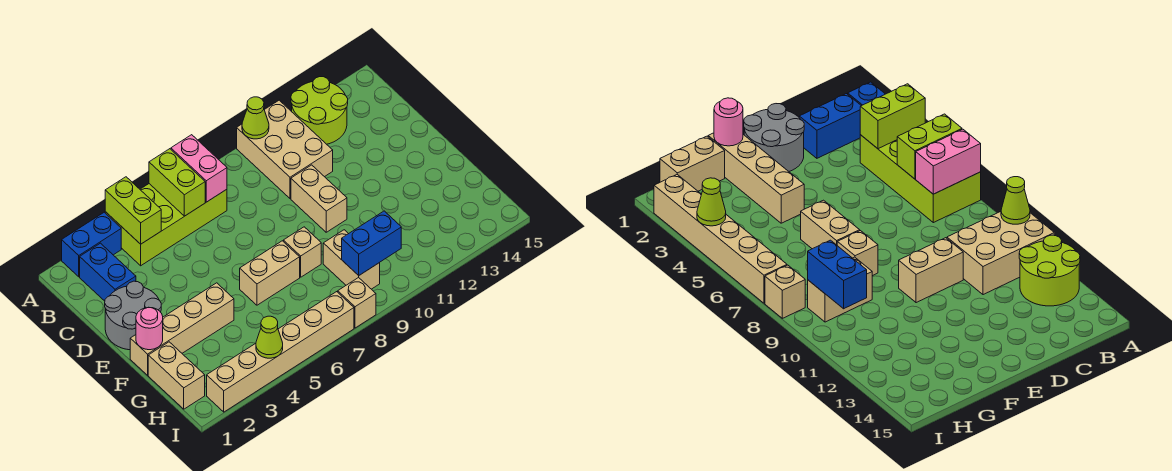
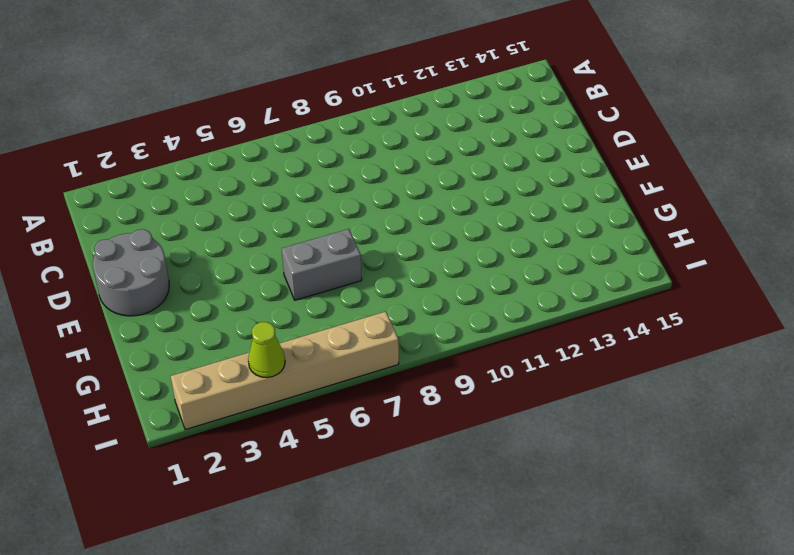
grey 1x2 brick [282,229,362,300] -> tan 1x2 brick [240,241,300,305]
none -> blue 1x2 brick [62,212,121,277]
none -> lime 2x4 brick [105,184,227,266]
none -> tan 2x3 brick [237,100,333,199]

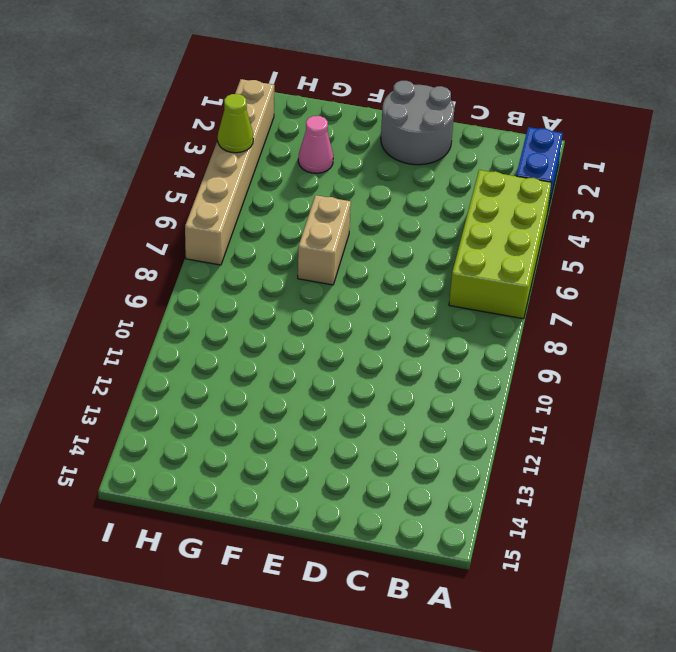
pink 1x1 cone [298,116,333,173] -> none
none -> tan 2x3 brick [237,100,333,199]
none -> lime 2x2 round brick [291,77,348,144]
none -> blue 1x2 brick [80,243,136,301]

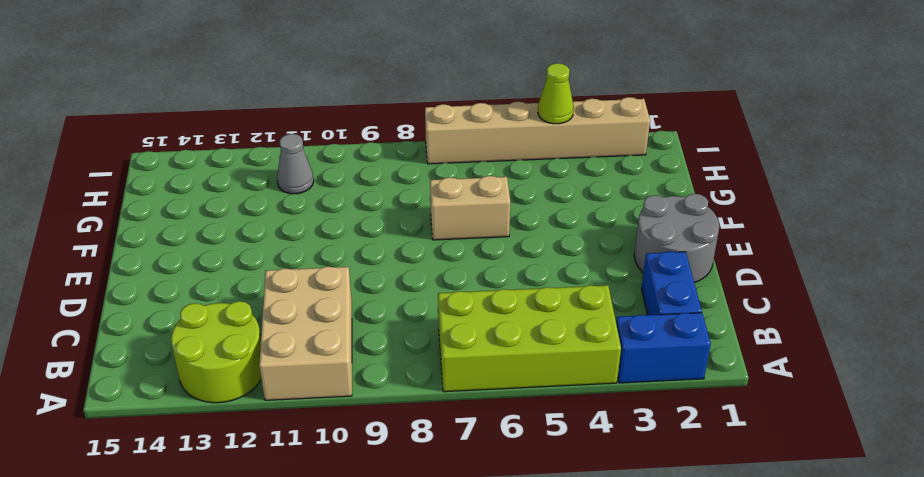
grey 1x1 cone [277,134,314,194] -> none
none -> tan 1x2 brick [291,165,347,232]
none -> tan 1x4 brick [130,283,234,375]
none -> tan 1x1 brick [283,227,321,277]

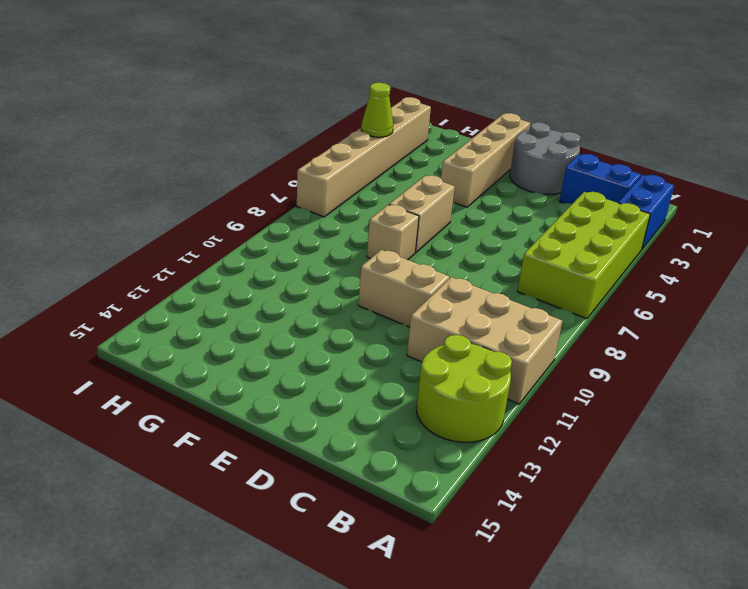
none -> tan 1x2 brick [148,342,205,409]
none -> tan 1x2 brick [323,230,380,289]
none -> tan 1x1 brick [338,277,376,328]

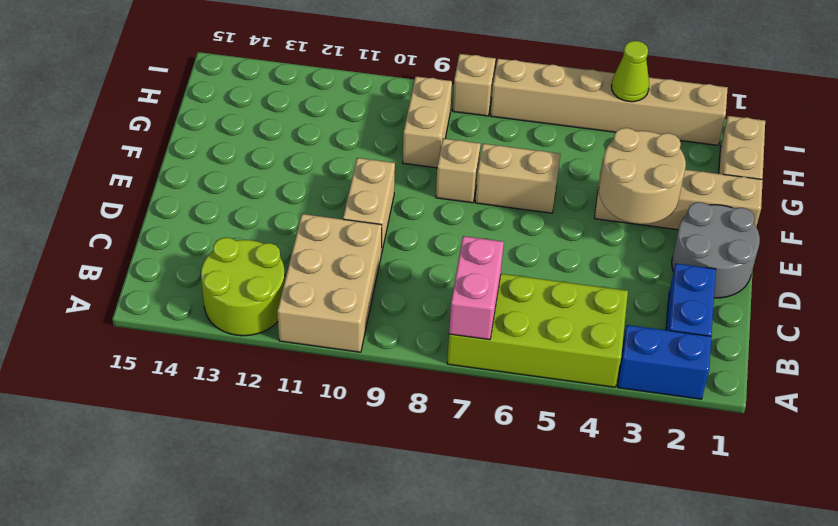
tan 2x2 round brick [599,128,686,224] -> none
none -> lime 1x2 brick [105,177,161,244]
none -> lime 1x2 brick [149,149,205,216]
none -> lime 1x1 cone [242,97,269,139]

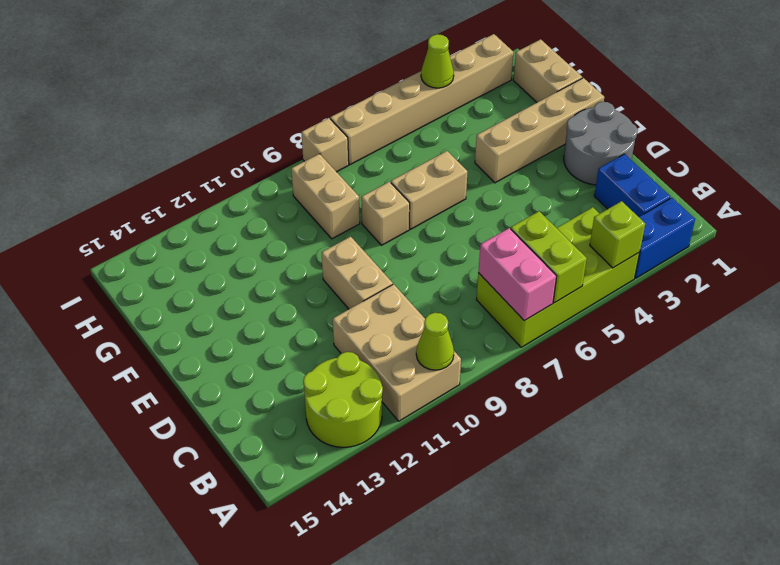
lime 1x1 brick [590,201,645,268] -> lime 1x2 brick [105,177,161,244]
none -> pink 1x1 round brick [136,307,163,350]
none -> blue 1x2 brick [342,211,401,275]

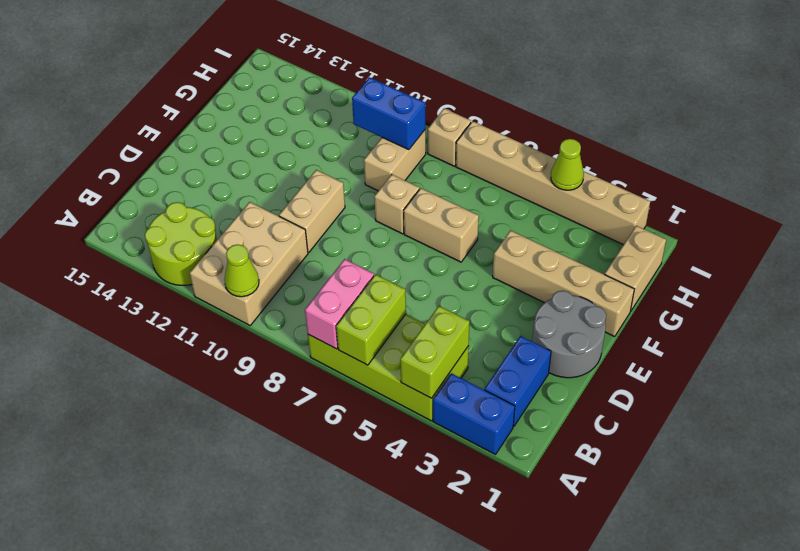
none -> pink 1x1 round brick [136,307,163,350]

